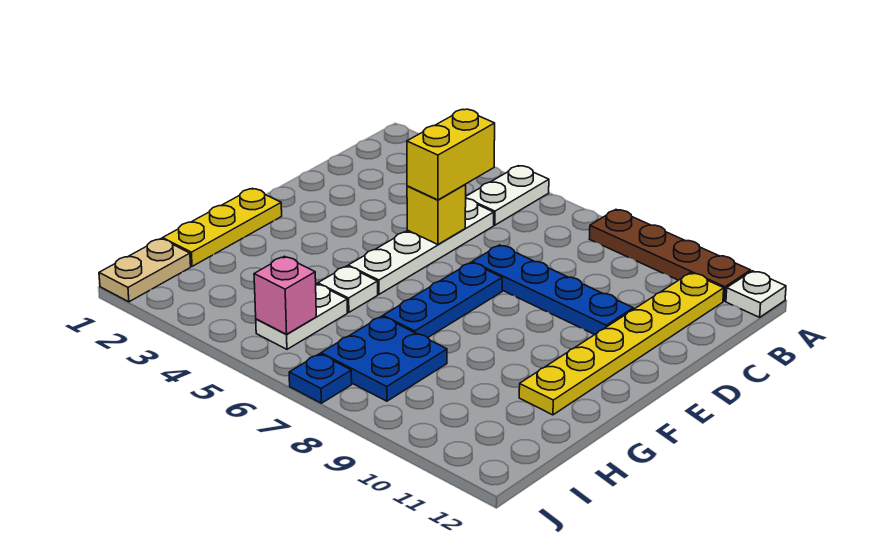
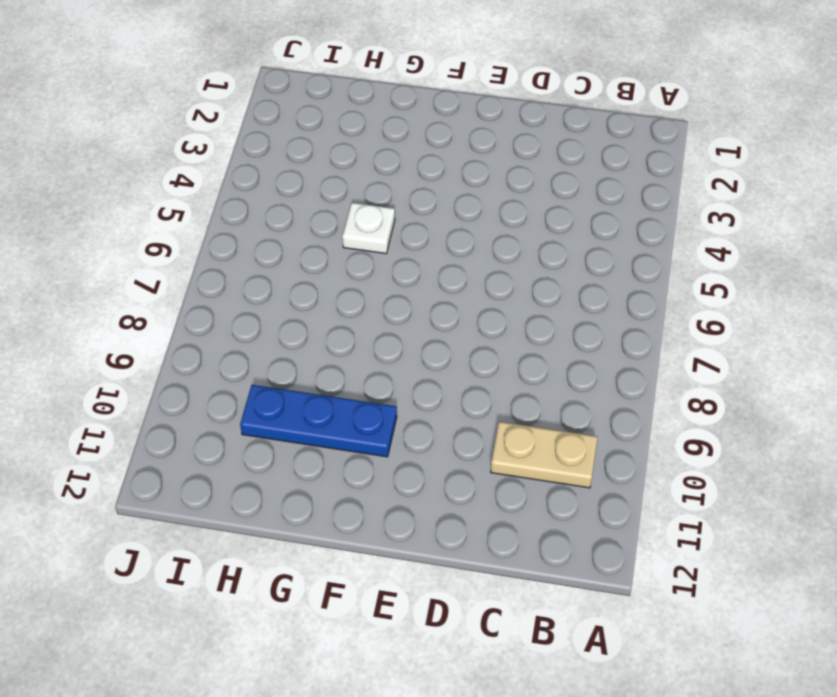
tan 1x2 plate [491,422,597,488] -> tan 1x2 plate moved to [99,239,191,302]
blue 1x3 plate [240,385,397,457] -> blue 1x3 plate moved to [383,262,502,338]
none -> white 1x2 plate [466,166,549,225]
none -> brown 1x4 plate [590,210,751,301]
none -> white 1x1 plate [726,271,786,317]

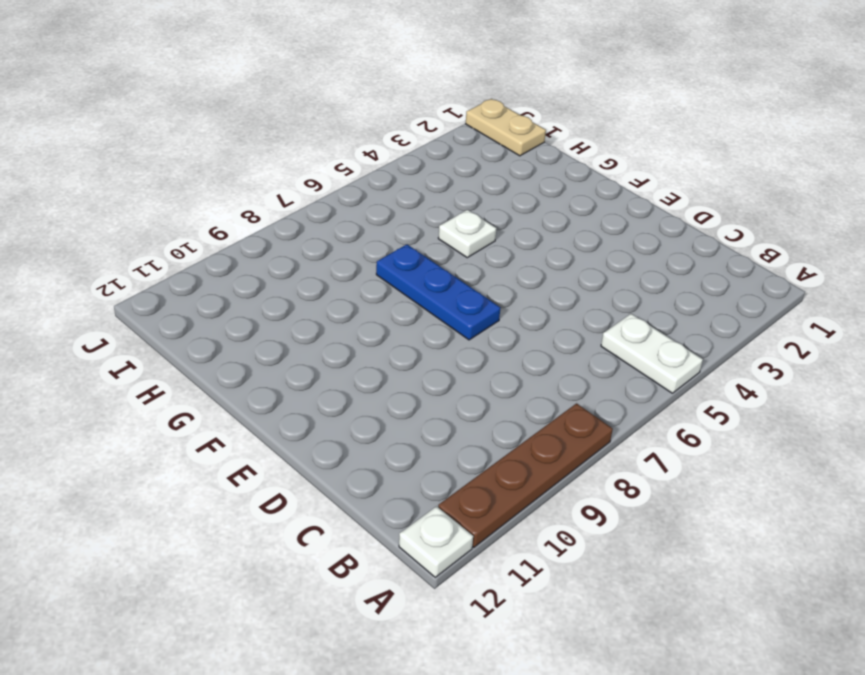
none -> yellow 1x6 plate [519,273,724,415]
none -> white 1x4 plate [348,199,494,294]
none -> blue 1x4 plate [472,245,633,335]

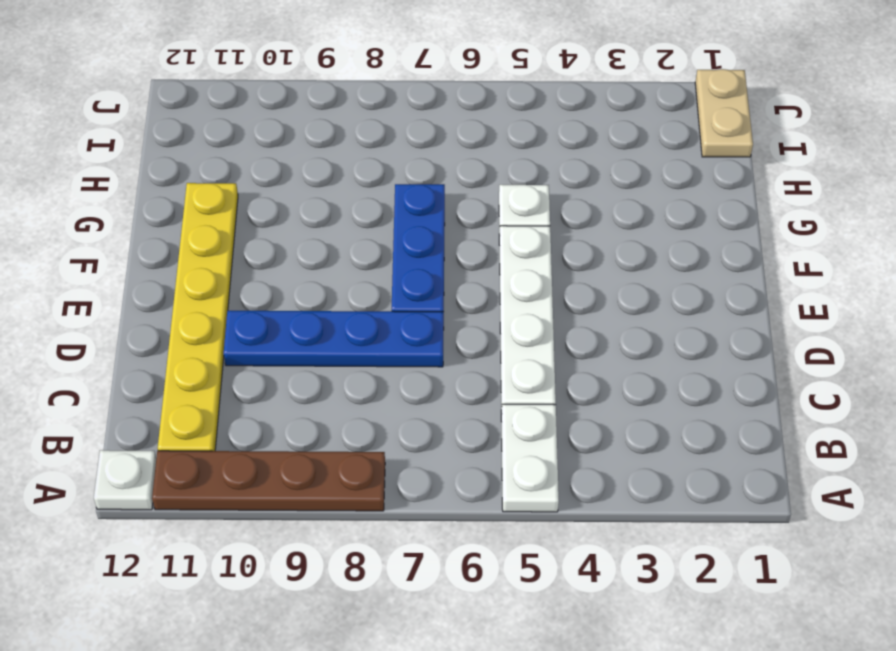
none -> yellow 1x3 plate [163,188,282,266]
none -> white 1x2 plate [256,284,347,349]
none -> blue 2x2 plate [321,316,447,401]

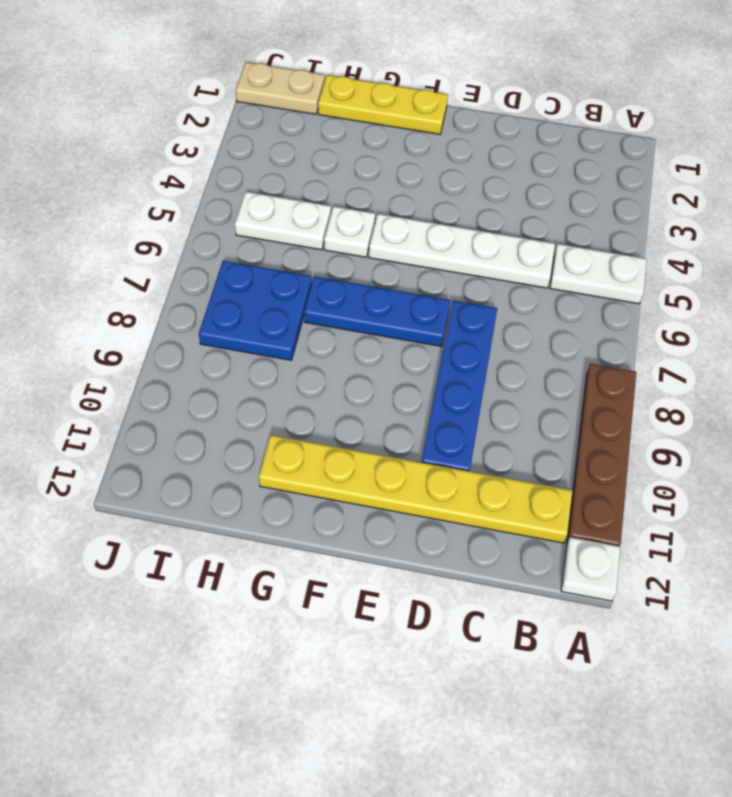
none -> blue 1x1 plate [289,354,352,403]
none -> yellow 1x1 brick [407,185,466,244]
none -> pink 1x1 brick [254,256,316,334]

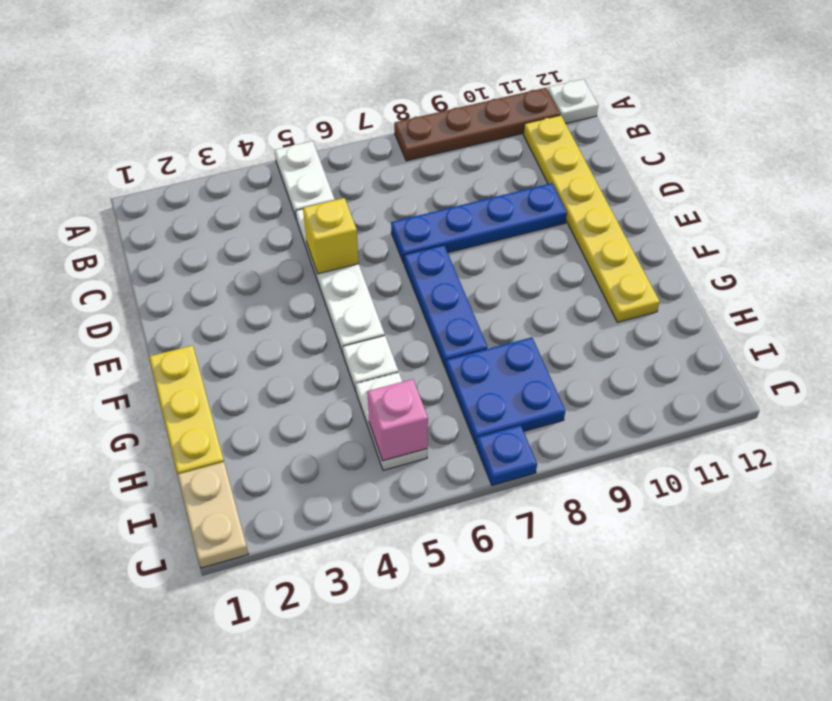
none -> yellow 1x2 brick [407,109,495,200]

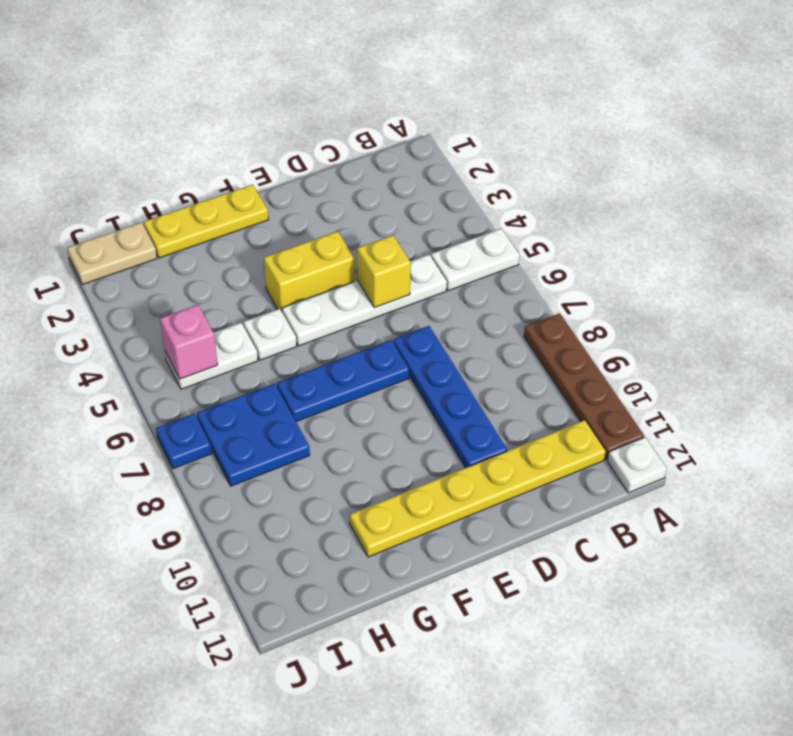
yellow 1x2 brick [264,231,355,311] -> yellow 1x2 brick moved to [407,109,495,200]

